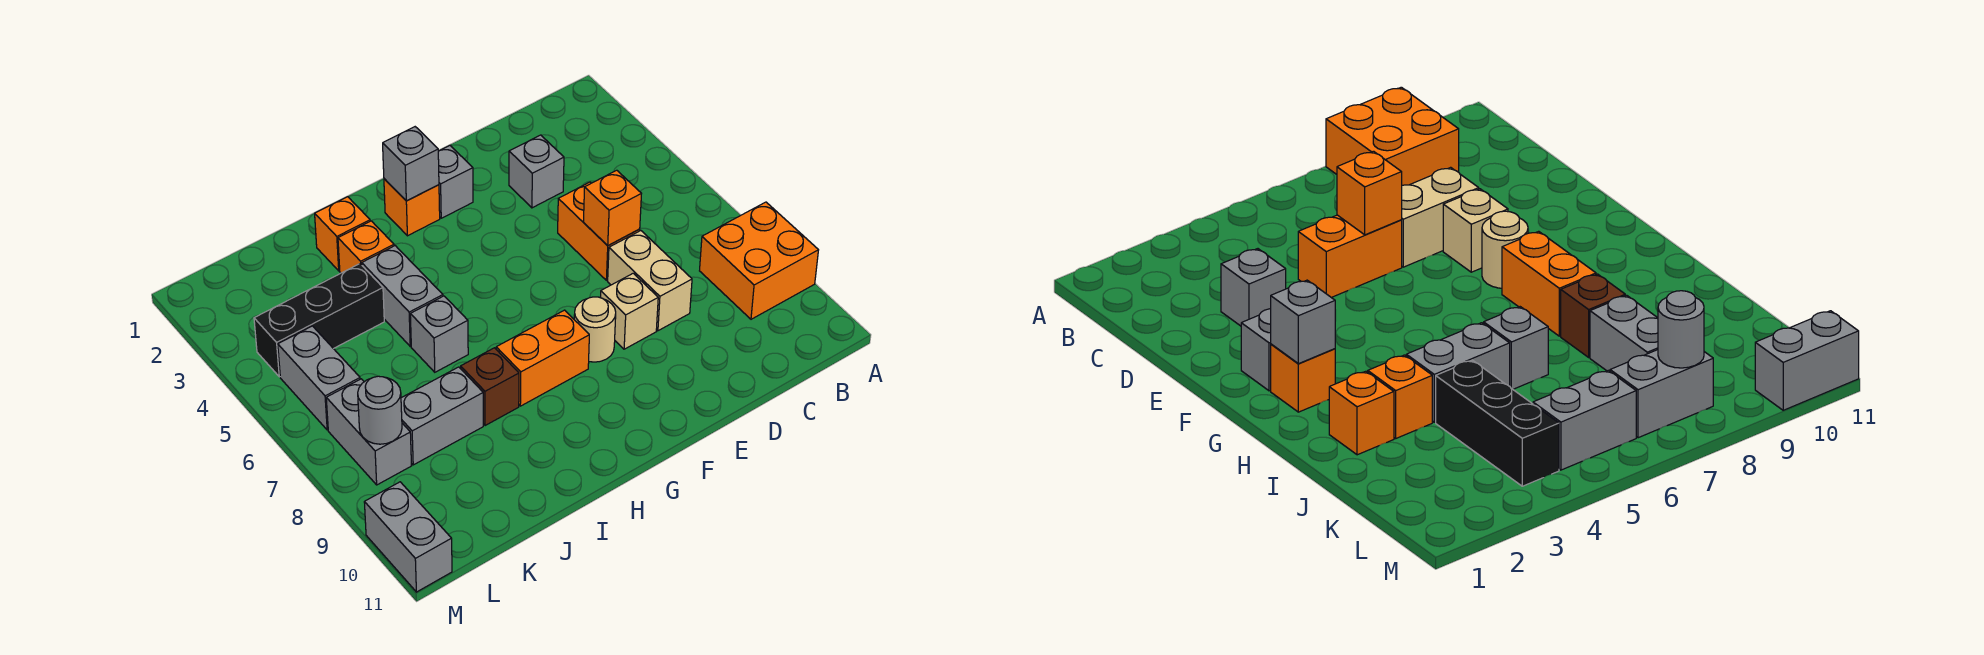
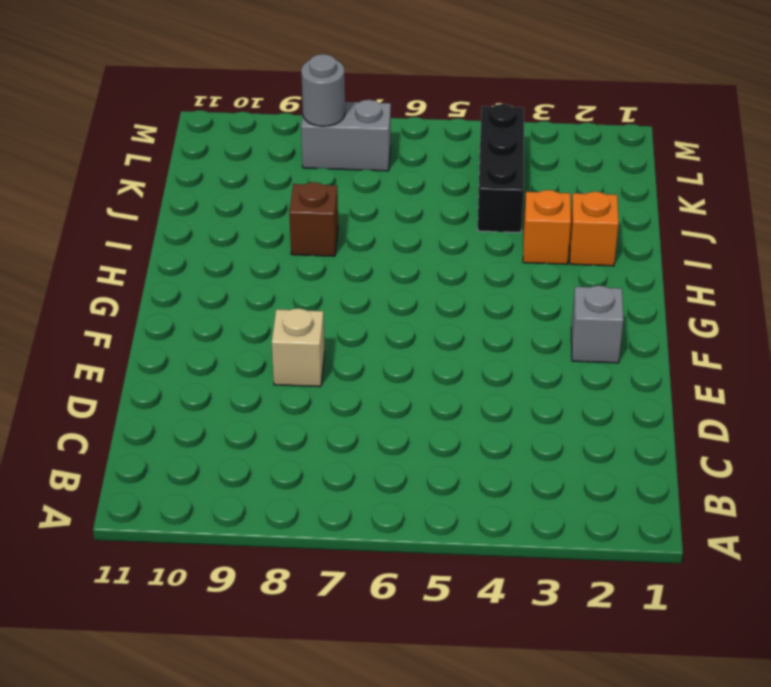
none -> orange 2x2 brick [700,202,818,319]
none -> grey 1x1 brick [509,135,564,208]
none -> orange 1x2 brick [558,182,640,280]

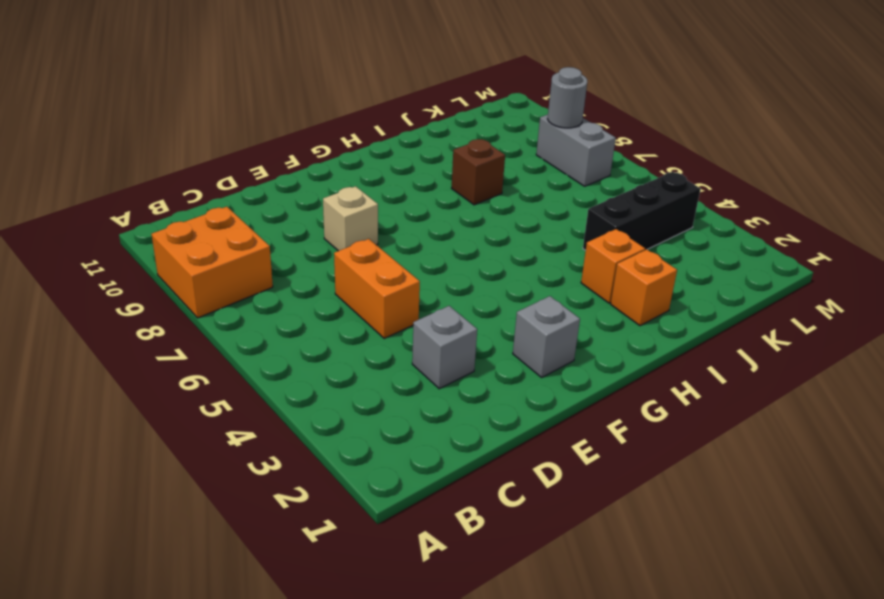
none -> tan 1x2 brick [608,231,692,331]
none -> tan 1x1 round brick [574,297,616,362]
none -> orange 1x1 brick [384,179,440,236]

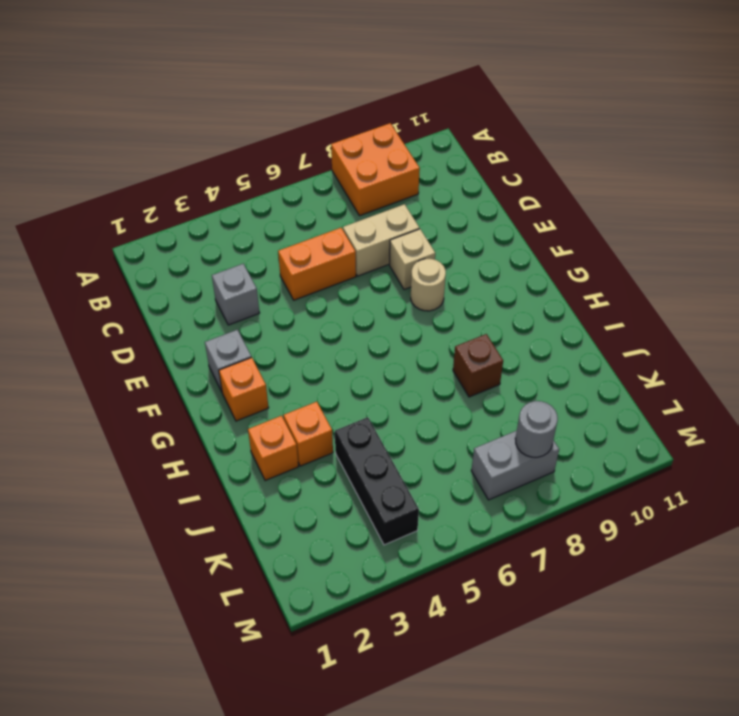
none -> orange 1x2 brick [496,310,589,406]
none -> grey 1x2 brick [362,246,443,346]
none -> grey 1x1 brick [410,296,468,372]

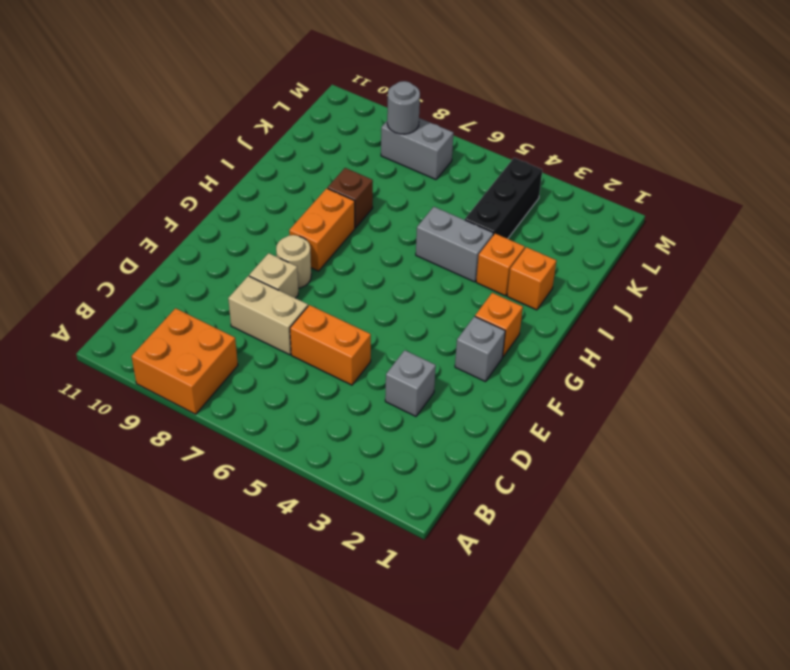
none -> grey 1x1 brick [410,296,468,372]
none -> grey 1x2 brick [401,367,483,465]
none -> grey 1x2 brick [278,326,360,430]

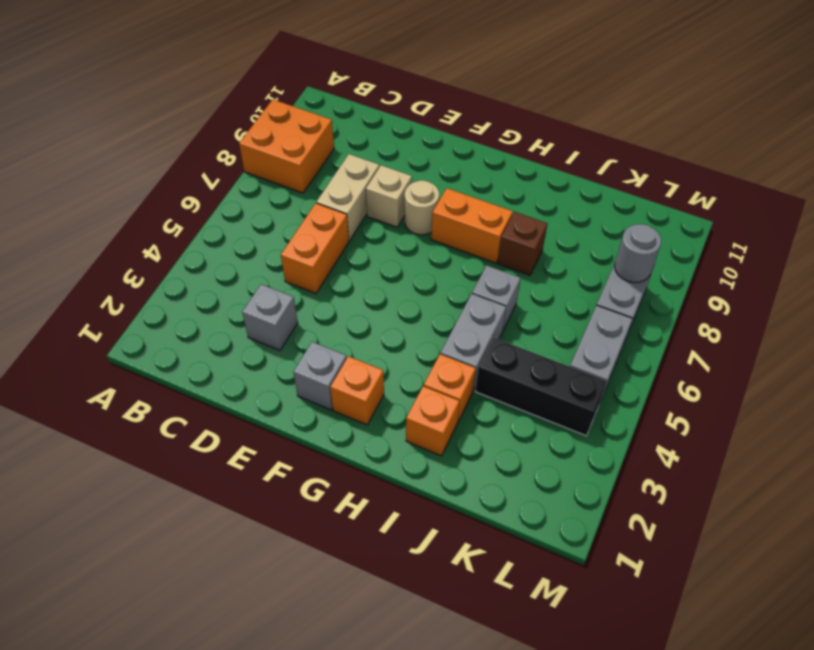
none -> grey 1x2 brick [401,367,483,465]
none -> grey 1x2 brick [364,482,452,592]
none -> orange 1x1 brick [583,170,641,246]

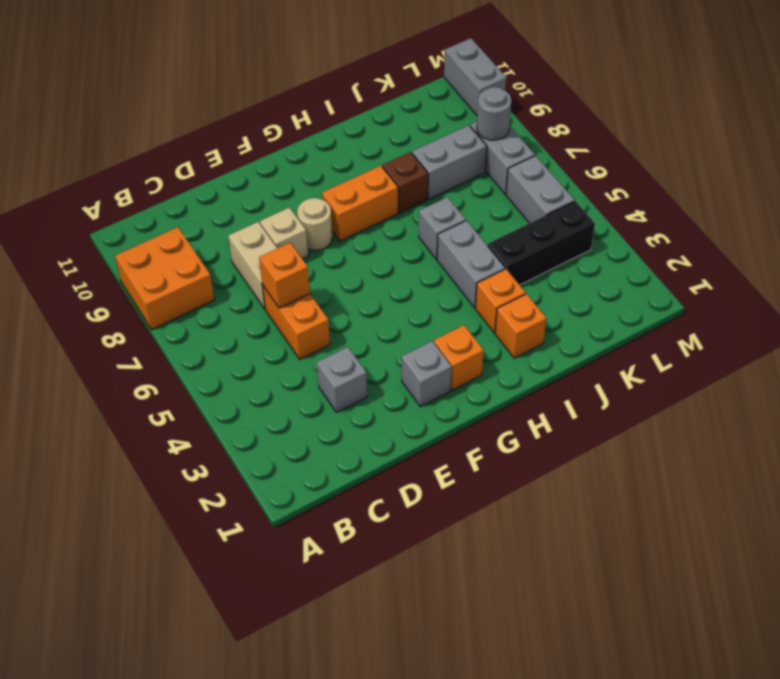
none -> grey 1x1 brick [383,127,439,201]

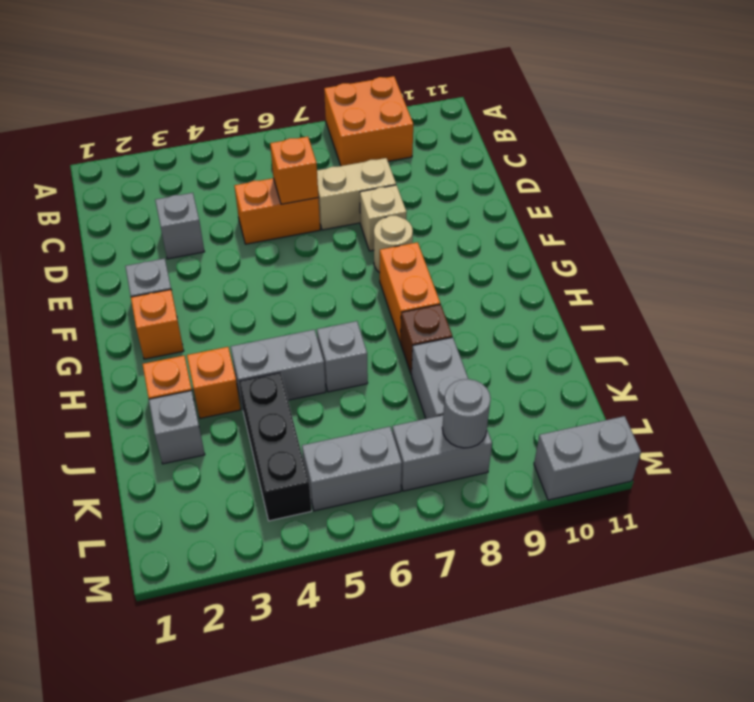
grey 1x1 brick [149,391,205,464] -> grey 1x1 brick moved to [383,127,439,201]

